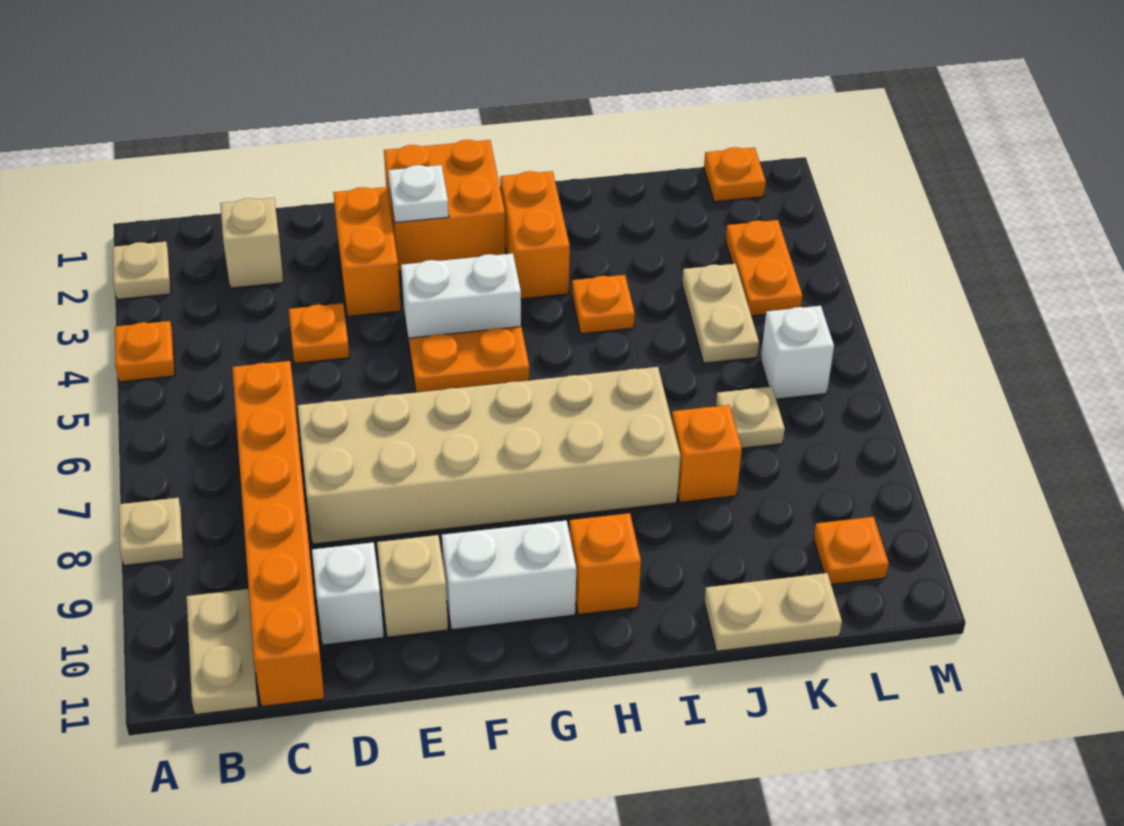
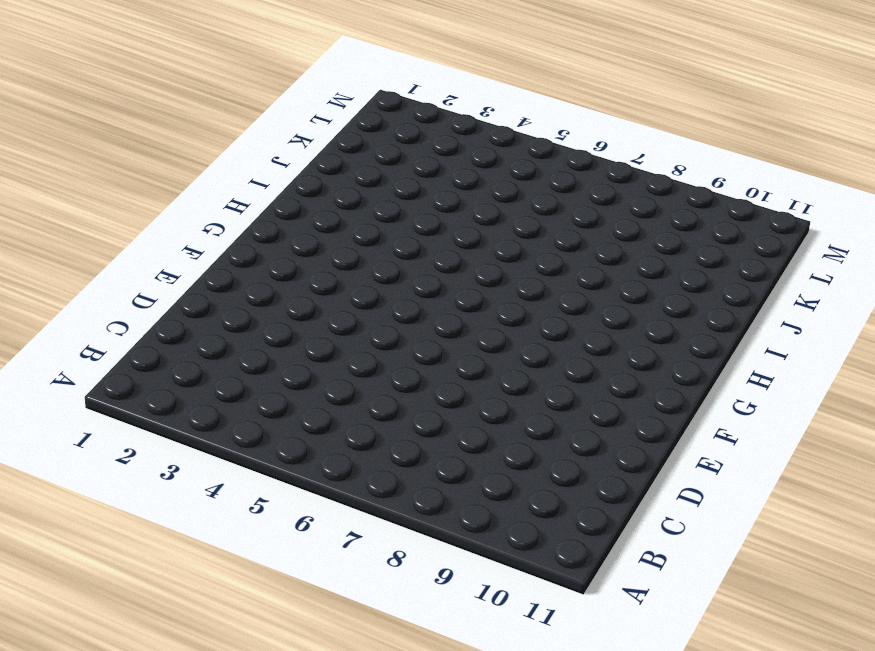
none -> tan 1x1 plate [113,242,171,299]
none -> orange 1x1 plate [115,321,175,382]
none -> tan 1x1 plate [119,498,184,565]

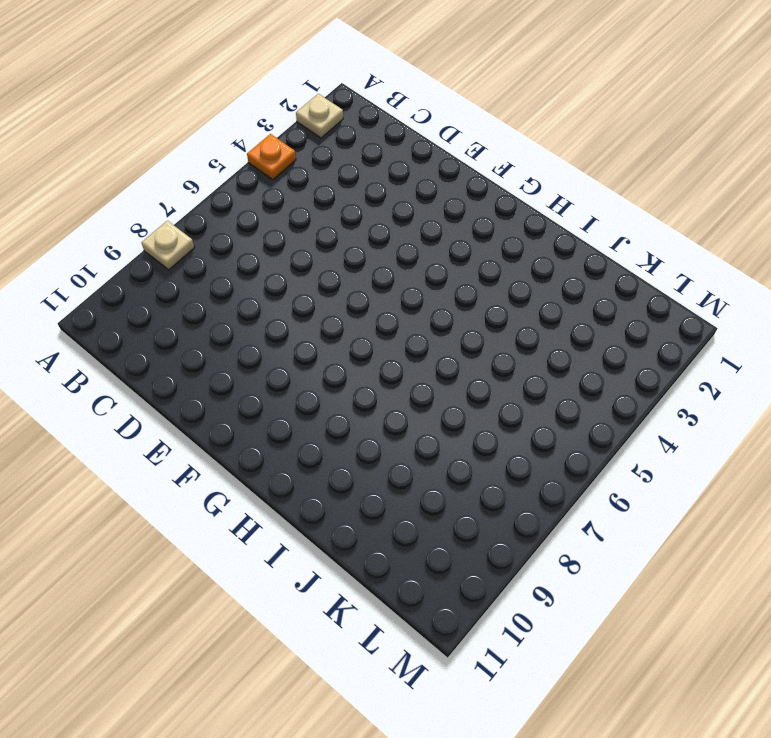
none -> tan 1x2 plate [187,589,258,715]
none -> tan 1x1 brick [220,198,284,288]
none -> orange 1x6 brick [232,361,325,706]

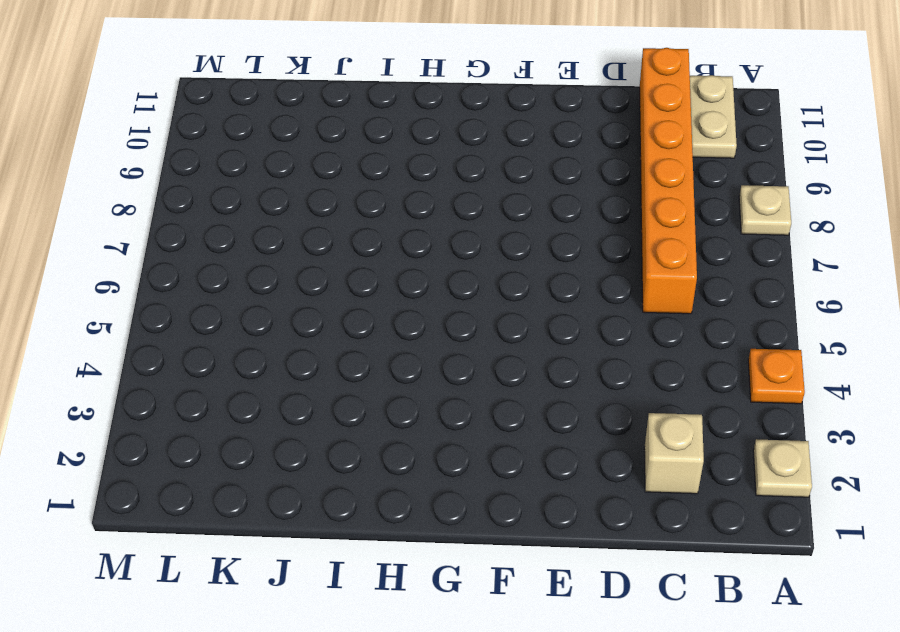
none -> orange 1x1 plate [289,303,349,364]
none -> tan 2x6 brick [298,367,680,544]
none -> white 1x1 brick [312,542,384,645]

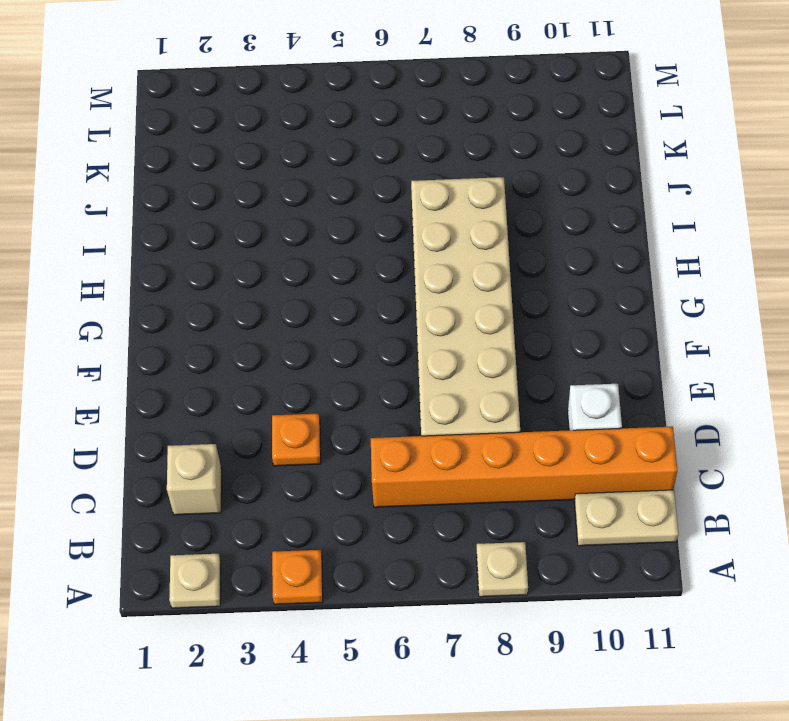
none -> orange 1x2 brick [333,187,401,317]
none -> tan 1x1 brick [377,535,448,637]
none -> orange 2x2 brick [384,140,505,271]

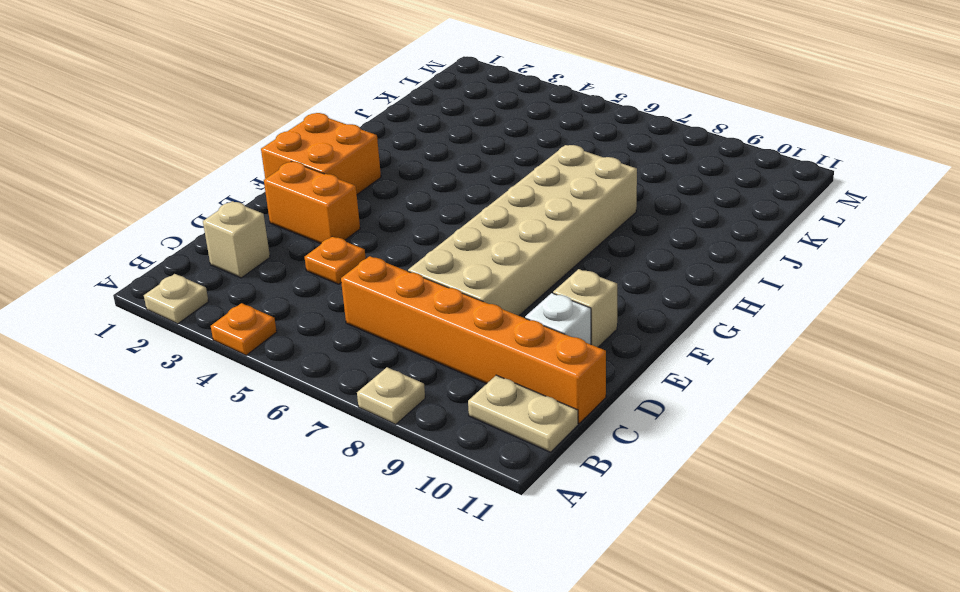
none -> white 1x2 brick [401,253,521,349]
none -> orange 1x2 plate [409,327,529,392]
none -> white 1x2 brick [442,521,576,630]

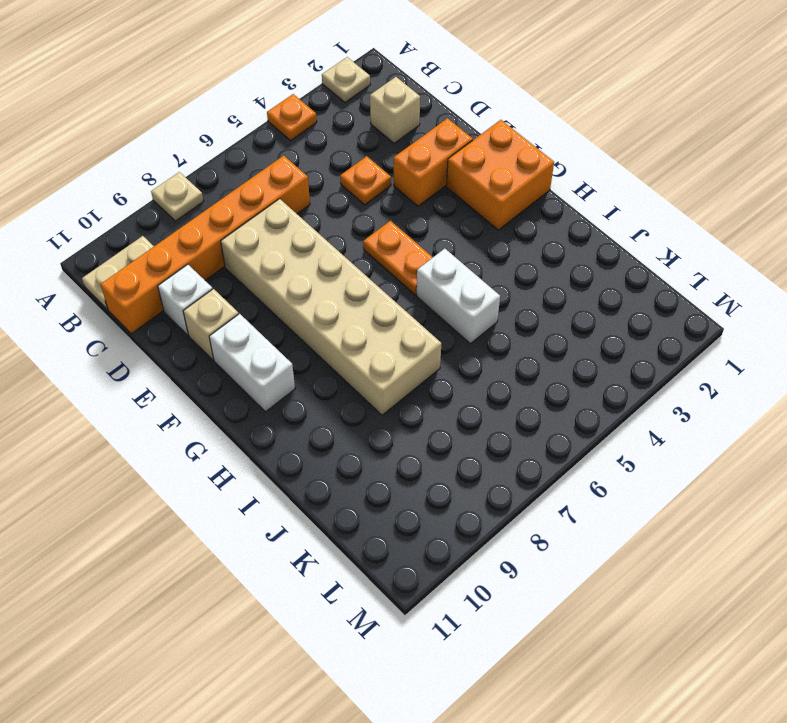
white 1x2 brick [417,249,500,344] -> white 1x2 brick moved to [401,253,521,349]
none -> orange 1x2 brick [500,171,570,299]
none -> orange 1x1 brick [569,513,641,615]
none -> orange 1x1 plate [572,275,635,334]

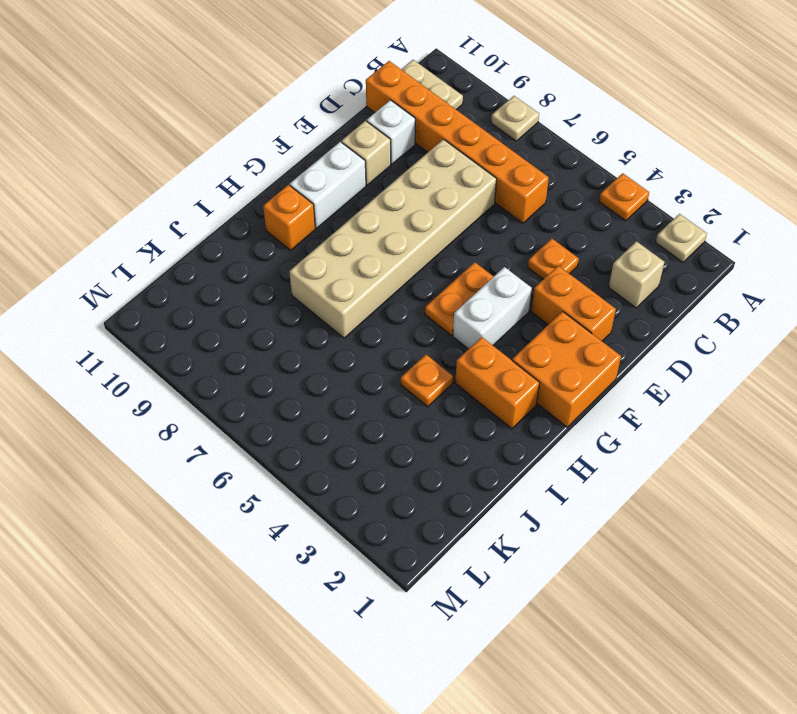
none -> orange 1x1 brick [672,405,742,502]
none -> tan 1x2 plate [704,573,842,651]
none -> tan 1x2 plate [682,264,759,363]

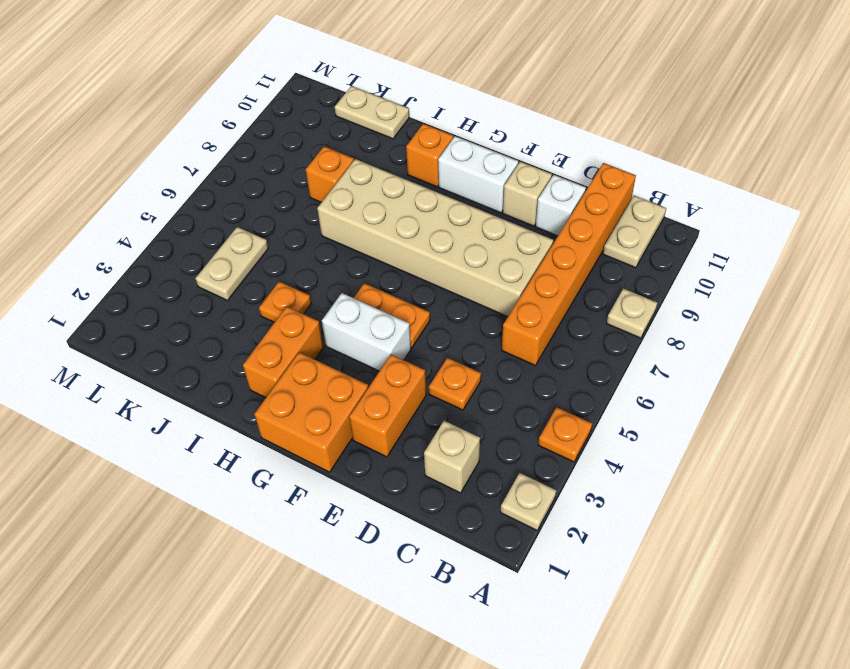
none -> tan 1x1 plate [716,387,785,448]
none -> orange 1x1 plate [704,147,766,202]
none -> orange 1x2 plate [726,220,802,316]

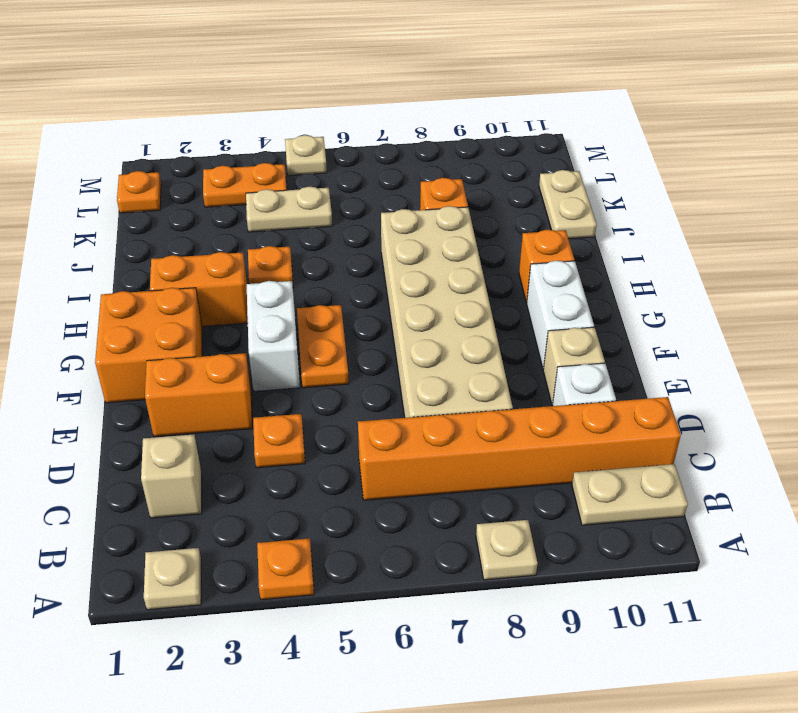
tan 1x1 plate [285,135,327,176] -> tan 1x1 plate moved to [716,387,785,448]
none -> white 1x1 brick [761,306,834,399]
none -> orange 1x1 plate [814,517,889,585]
none -> white 1x1 plate [388,165,449,223]

